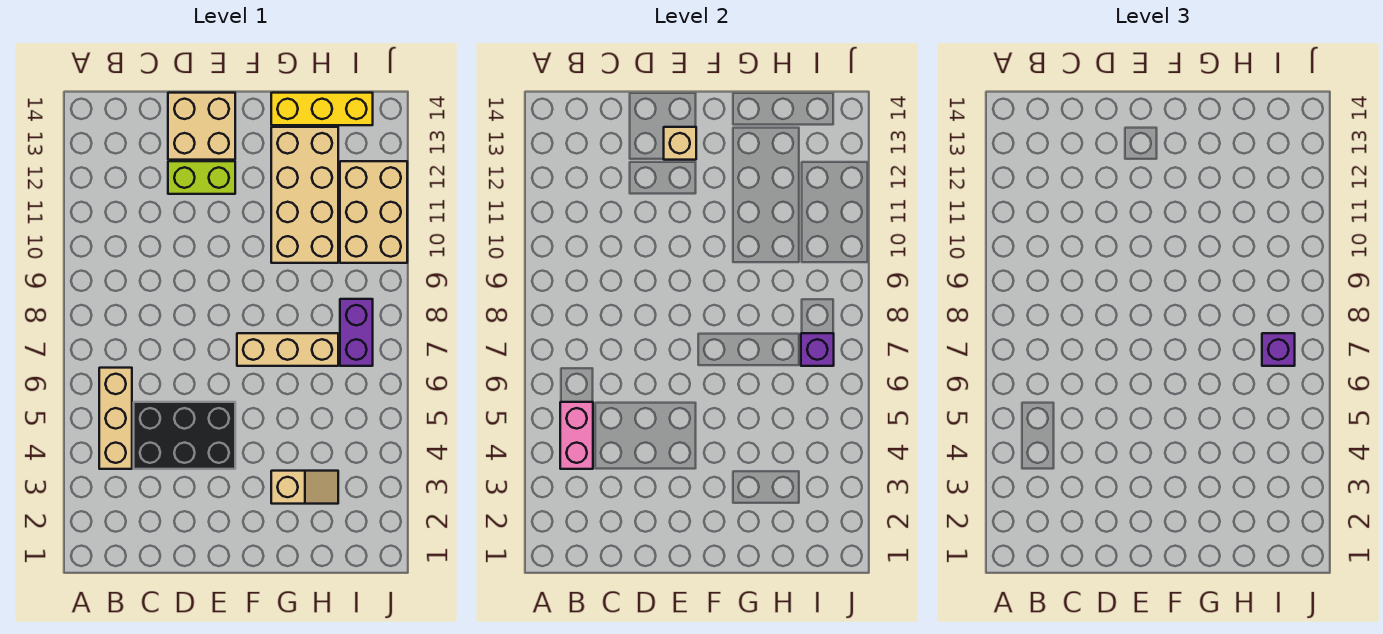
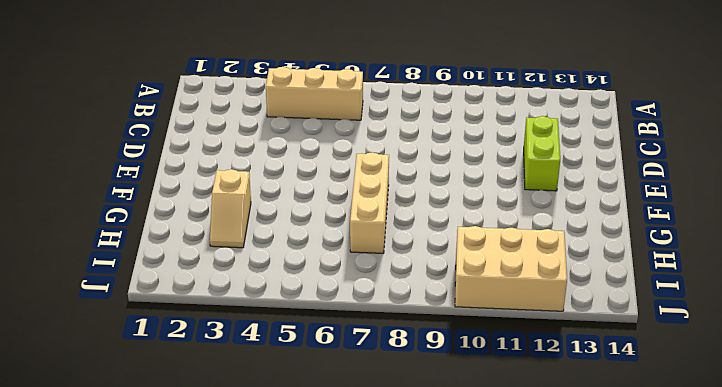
none -> black 2x3 brick [134,402,235,469]
none -> tan 2x2 brick [168,93,235,160]
none -> tan 2x4 brick [271,127,338,263]

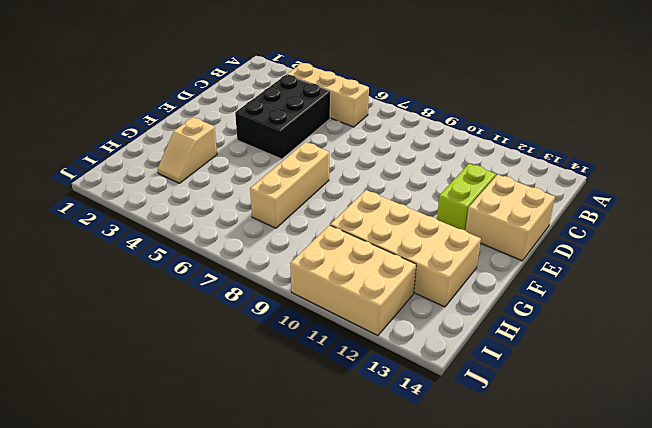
none -> yellow 1x3 brick [271,93,373,125]
none -> purple 1x2 brick [340,299,373,366]
none -> pink 1x2 brick [560,402,593,469]

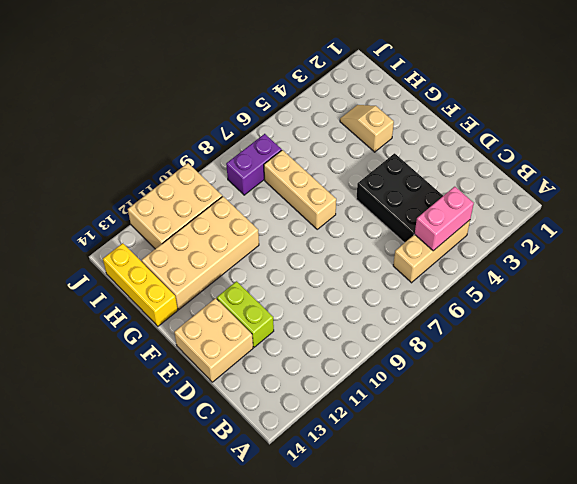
none -> tan 1x1 brick [664,127,696,160]
none -> purple 1x1 brick [801,333,834,366]
none -> purple 1x1 brick [1262,333,1295,366]

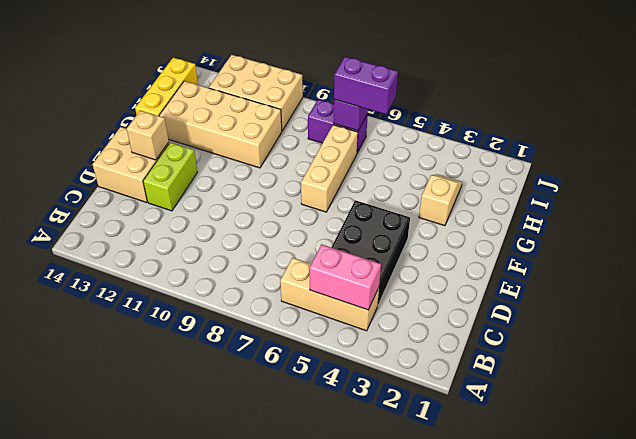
purple 1x2 brick [334,57,398,114] -> purple 1x1 brick [1262,333,1295,366]

